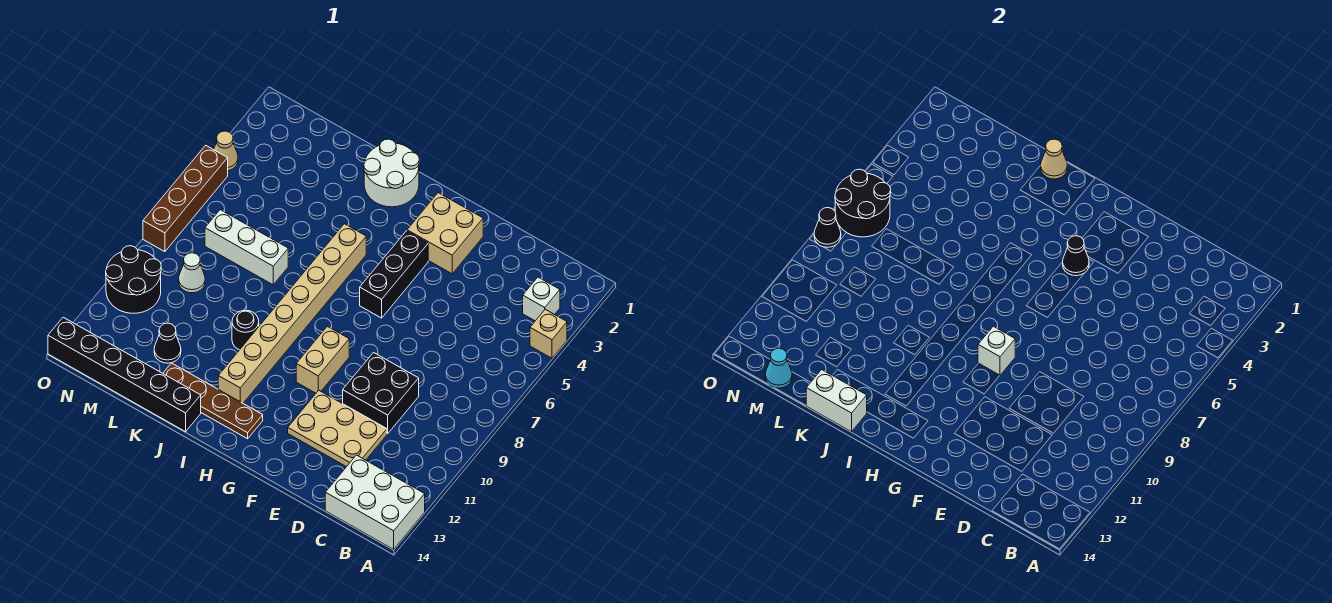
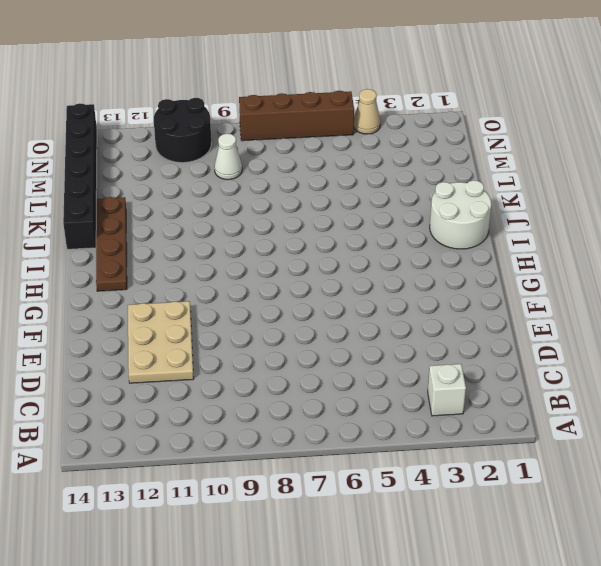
none -> tan 1x1 brick [530,309,567,358]
none -> white 2x3 brick [325,455,425,549]
none -> black 2x2 brick [343,353,419,434]

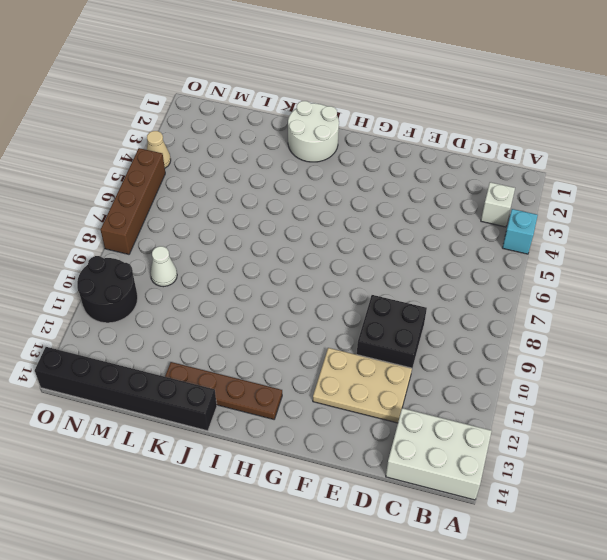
cyan 1x1 brick [503,209,538,254] -> tan 1x1 brick [530,309,567,358]
none -> tan 2x2 brick [407,193,483,274]
none -> black 1x3 brick [360,231,428,318]
none -> tan 1x2 brick [296,326,349,393]

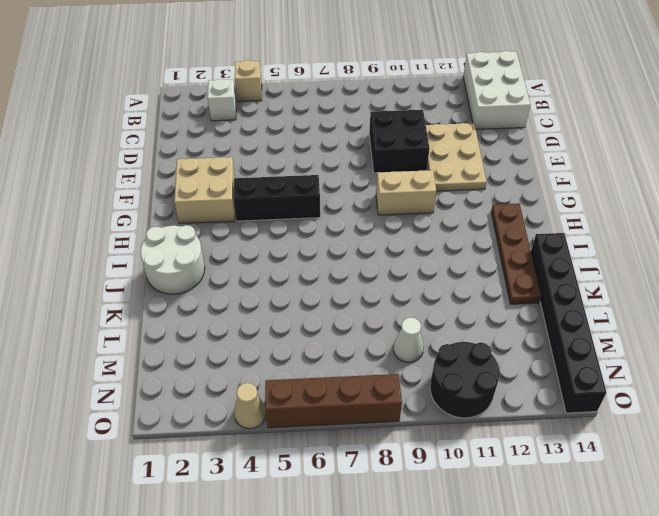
none -> tan 1x8 brick [218,224,366,403]
none -> black 1x1 round brick [232,310,259,350]
none -> white 1x3 brick [205,210,288,285]

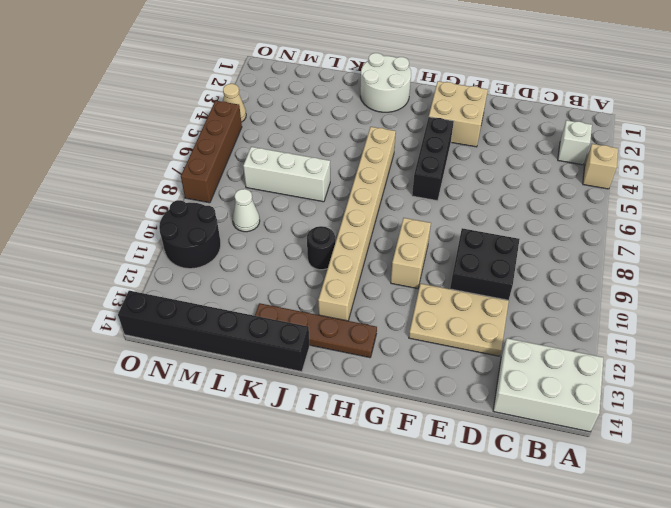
none -> black 1x1 cone [154,323,181,363]
none -> black 1x1 cone [1063,236,1089,276]
none -> white 1x1 brick [978,326,1015,375]

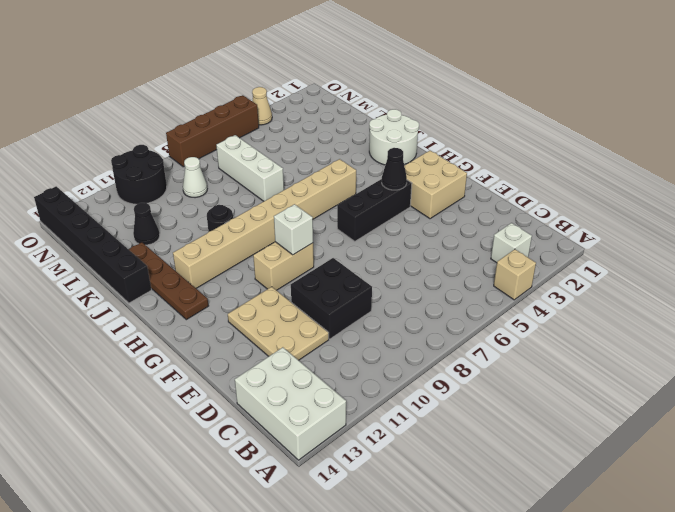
none -> tan 1x1 cone [1041,139,1067,179]
none -> white 1x2 brick [806,370,867,432]
none -> cyan 1x1 cone [765,348,792,388]

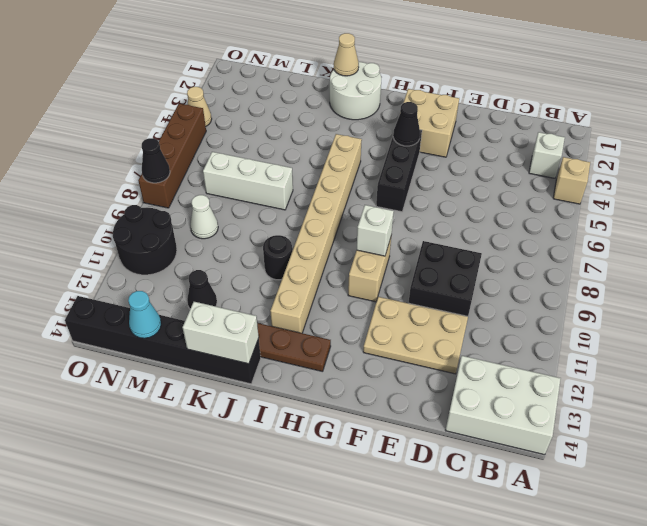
none -> black 2x2 round brick [835,169,891,237]

